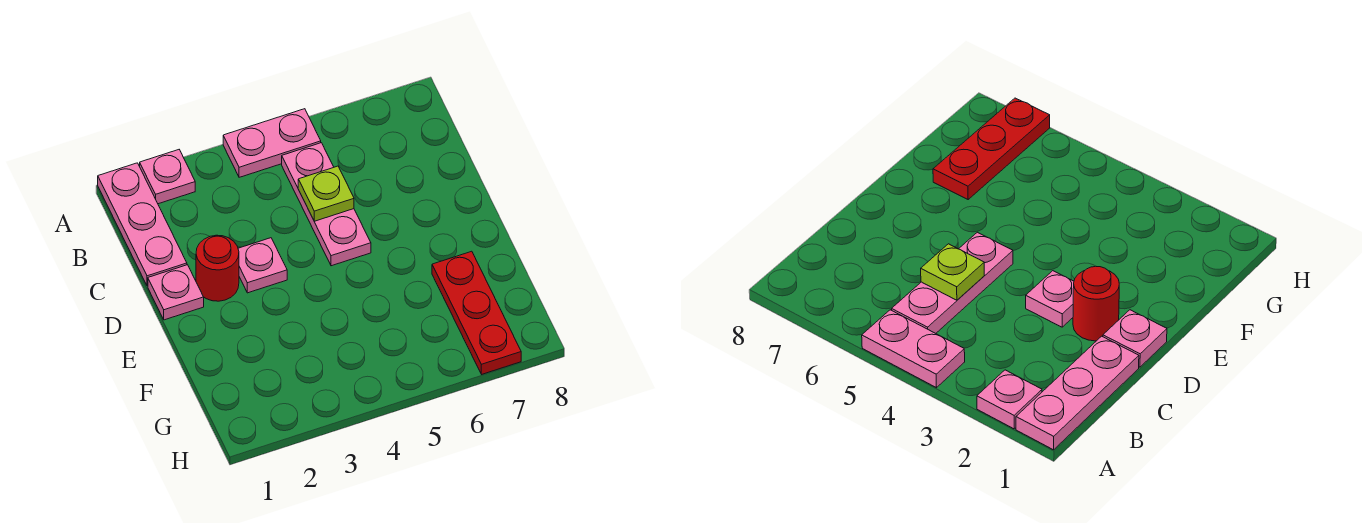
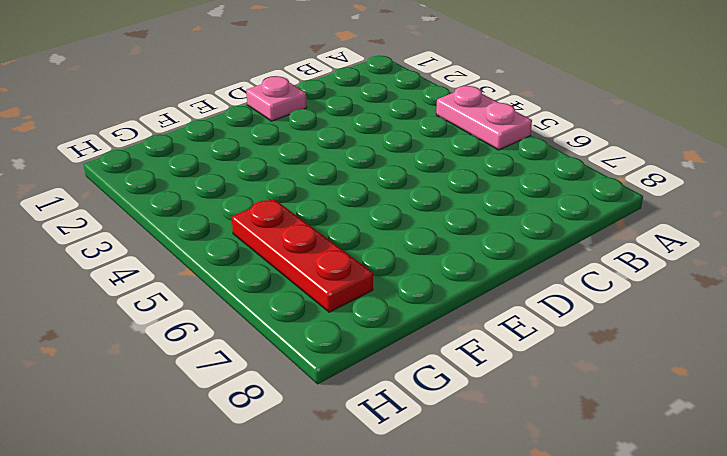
red 1x3 plate [232,199,373,312] -> red 1x3 plate turned to [432,251,521,374]
none -> pink 1x3 plate [98,163,187,286]
none -> pink 1x1 plate [140,150,195,204]

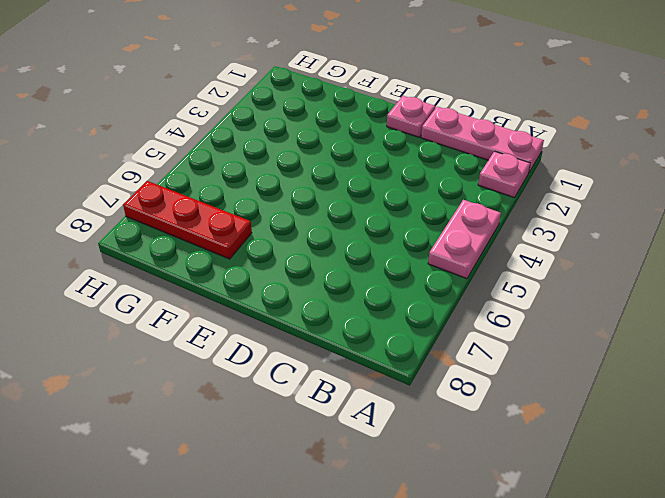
none -> pink 1x3 plate [282,143,371,266]
none -> red 1x1 round brick [196,235,239,301]

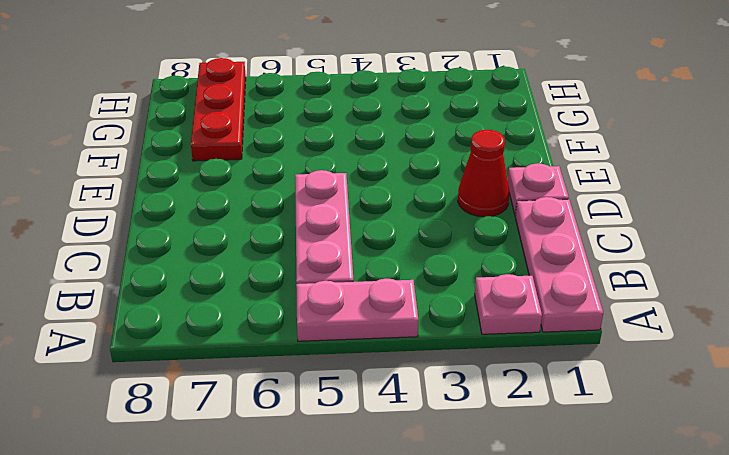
red 1x1 cone [458,130,509,217] -> red 1x1 round brick [196,235,239,301]
none -> pink 1x1 plate [238,238,287,293]
none -> lime 1x1 plate [298,166,354,221]

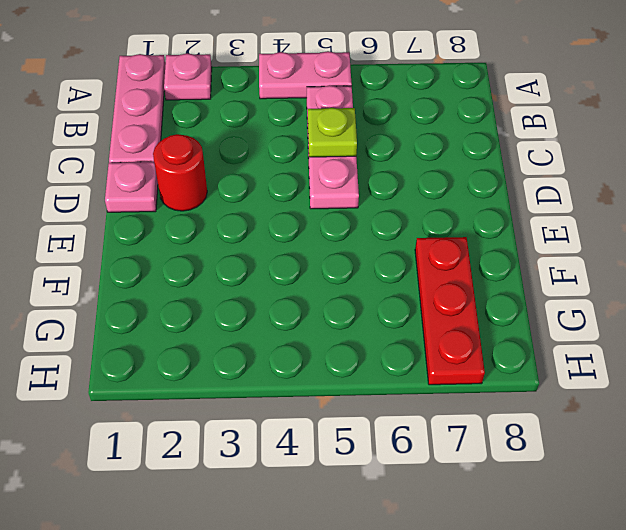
none -> pink 1x1 plate [238,238,287,293]

